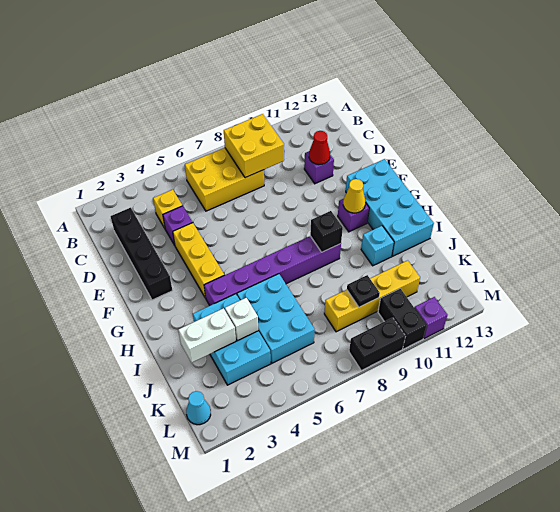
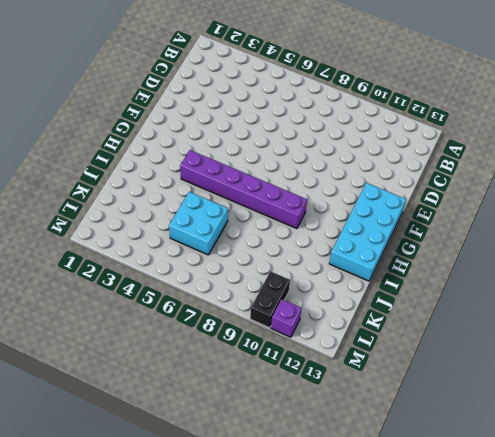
cyan 2x2 brick [169,192,228,255] -> cyan 2x3 brick [237,274,315,363]
none -> yellow 2x3 brick [185,148,264,211]
none -> black 1x4 brick [111,208,172,300]
none -> yellow 1x1 brick [153,190,182,228]

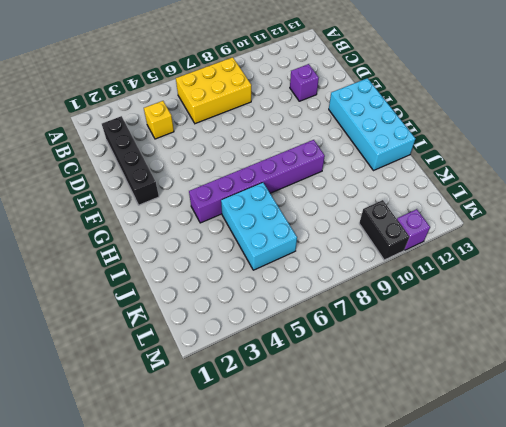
none -> purple 1x1 brick [163,206,193,245]
none -> yellow 1x3 brick [173,223,224,298]
none -> purple 1x1 brick [338,199,369,232]

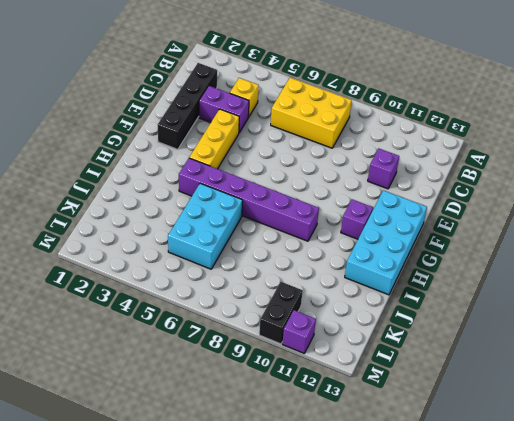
purple 1x2 brick [199,86,249,133] -> purple 1x1 brick [163,206,193,245]
none -> cyan 2x3 brick [193,294,271,385]
none -> cyan 1x1 brick [361,226,394,266]
none -> yellow 1x4 brick [324,260,420,332]

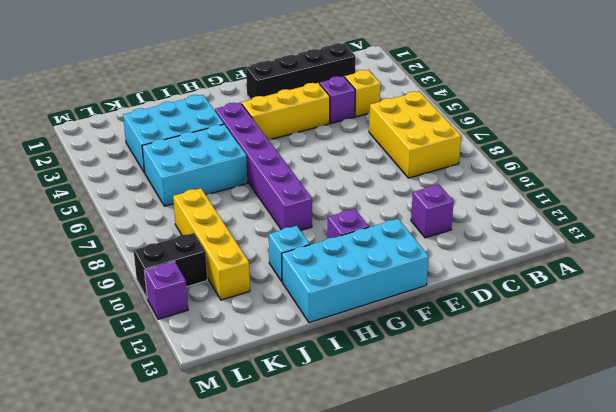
none -> cyan 1x1 cone [186,391,211,425]
none -> black 1x2 brick [349,318,406,370]
none -> yellow 2x2 brick [224,114,284,178]

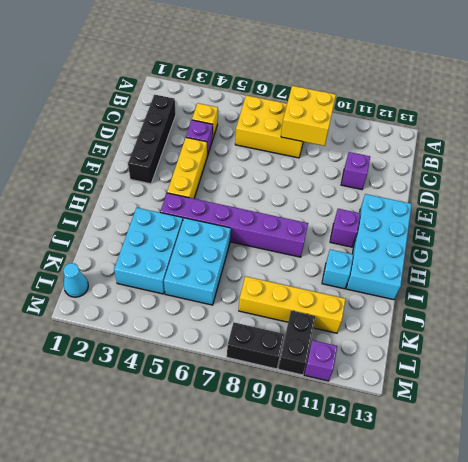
none -> red 1x1 cone [309,131,330,165]
none -> yellow 1x1 cone [343,179,366,213]
none -> black 1x1 brick [310,211,343,252]

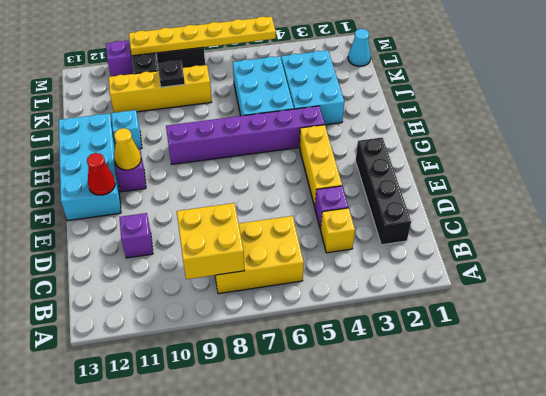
red 1x1 cone [87,153,115,195] -> red 1x1 cone moved to [309,131,330,165]
yellow 1x6 plate [129,16,276,56] -> none
none -> black 1x1 brick [310,211,343,252]
none -> white 1x2 brick [178,308,236,363]
none -> white 1x1 brick [225,298,258,341]

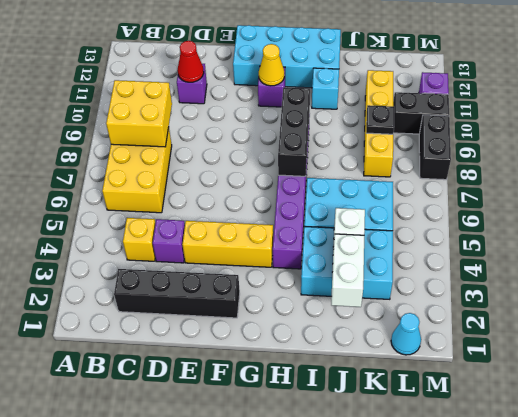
black 1x3 brick [278,87,310,176] -> black 1x1 brick [310,211,343,252]

